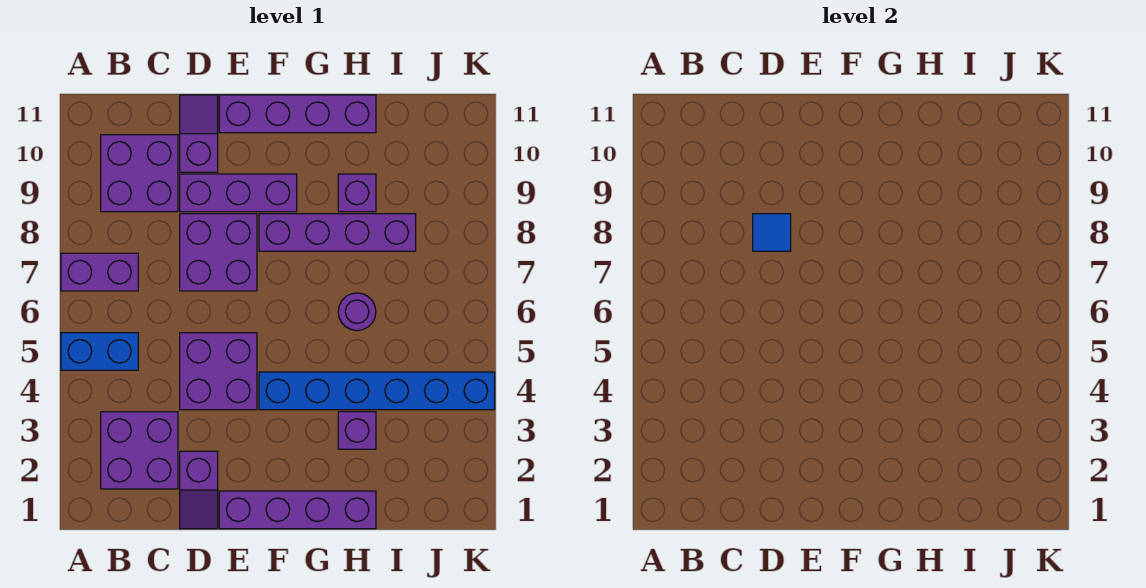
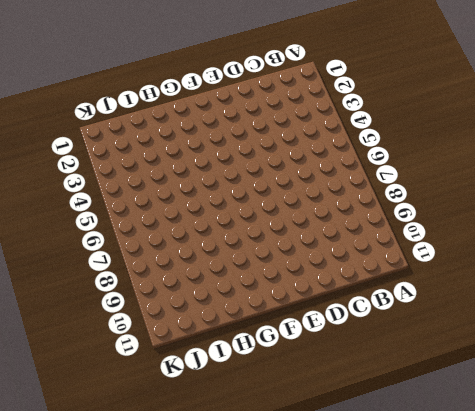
none -> blue 1x2 brick [61,333,138,370]
none -> purple 1x2 brick [61,253,138,291]
none -> purple 2x2 brick [101,412,178,489]

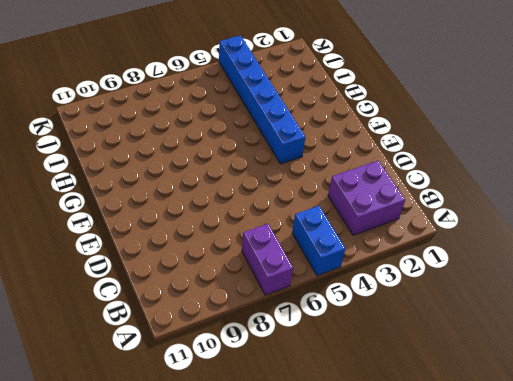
none -> purple 2x2 brick [101,135,178,212]
none -> purple 1x2 slope [180,451,218,529]
none -> purple 2x2 brick [180,333,257,410]

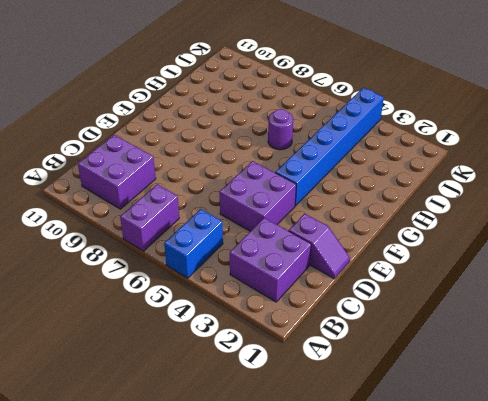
none -> purple 2x2 brick [180,214,257,291]
none -> purple 1x3 brick [180,174,297,212]
none -> purple 1x2 slope [180,95,218,172]

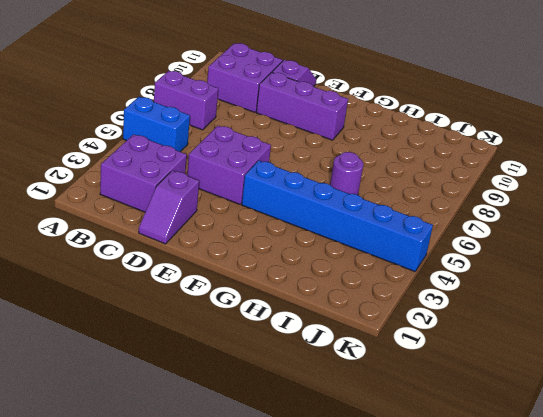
none -> purple 2x2 brick [180,214,257,291]
none -> purple 1x4 brick [219,491,376,529]
none -> purple 1x4 brick [219,95,376,133]

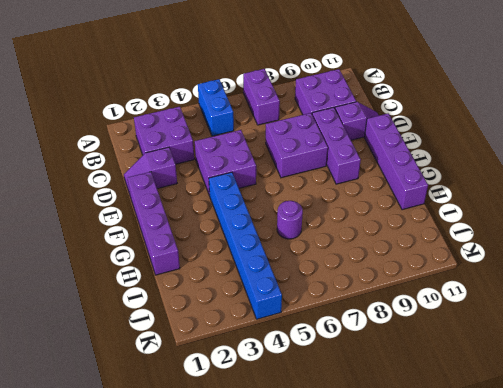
none -> purple 1x4 brick [259,214,416,251]
none -> purple 1x1 brick [338,412,376,449]
none -> purple 1x1 brick [338,174,376,212]

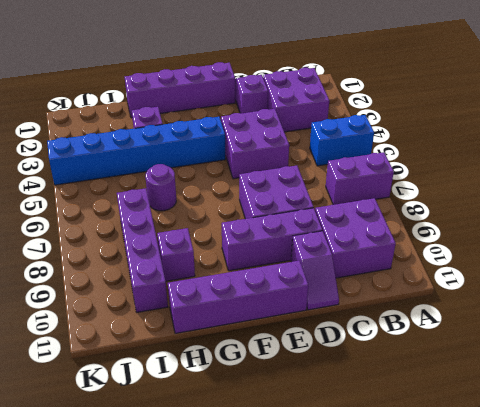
purple 1x4 brick [117,188,168,312] -> purple 1x4 brick turned to [259,214,416,251]
none -> blue 1x1 tile [753,214,791,251]

